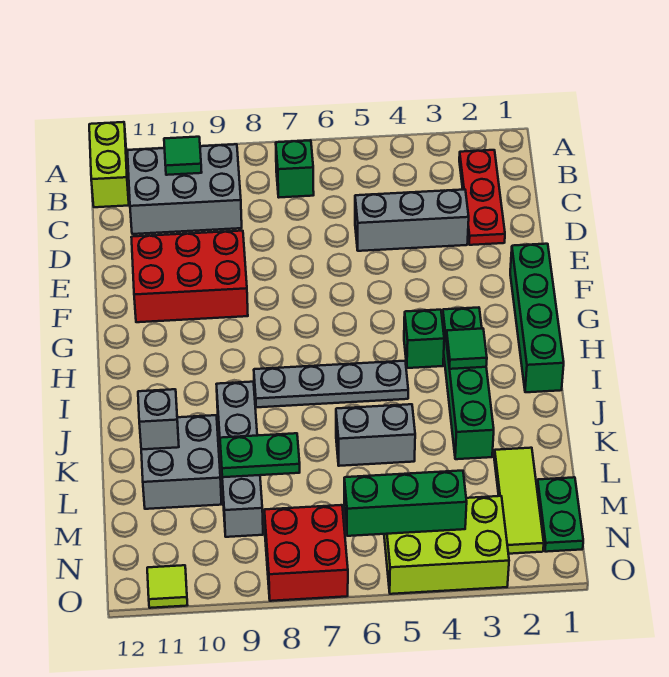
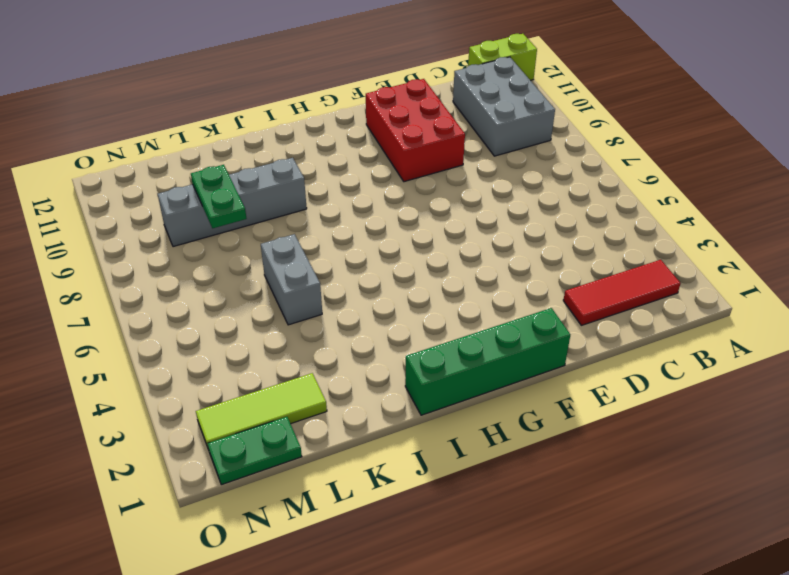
red 1x3 tile [563,260,681,325] -> red 1x3 plate [459,150,505,245]
none -> green 1x1 brick [276,140,314,197]
none -> grey 1x3 brick [355,190,469,251]
none -> green 1x4 brick [442,307,494,459]

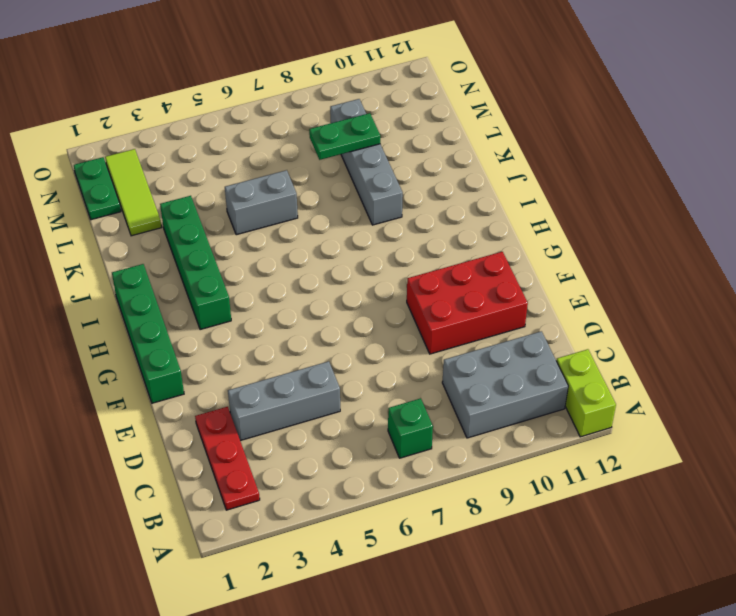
none -> green 1x1 brick [404,310,444,368]
none -> grey 1x4 plate [254,361,408,407]
none -> grey 2x2 brick [141,415,221,509]

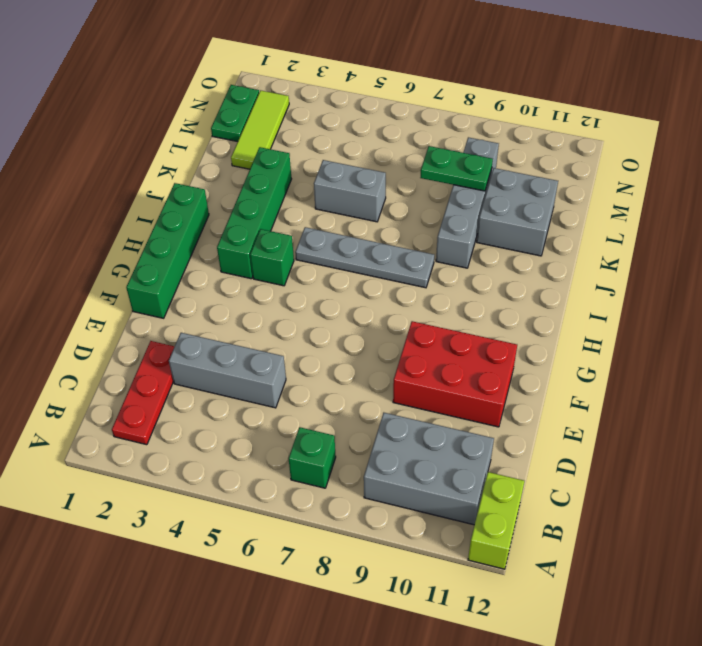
none -> lime 2x3 brick [384,496,509,594]
none -> red 2x2 brick [264,505,348,601]
none -> lime 1x1 tile [147,565,187,608]

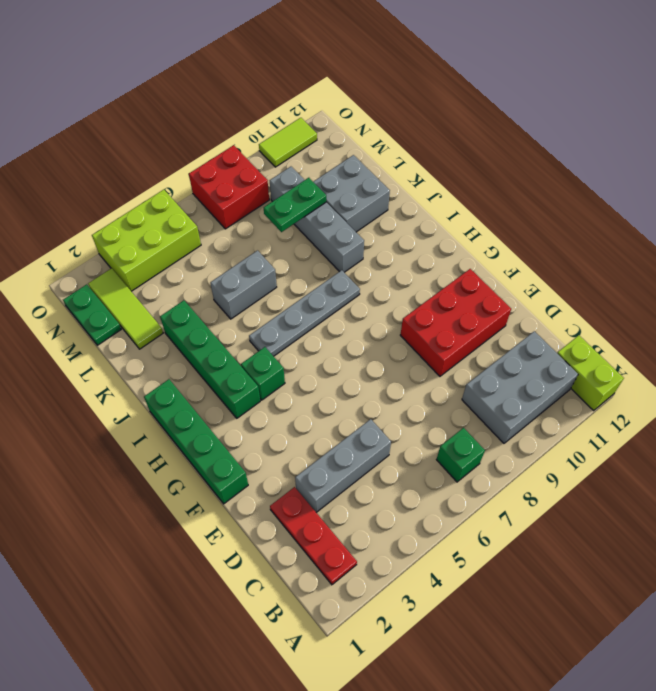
lime 1x2 tile [259,118,317,167] -> lime 1x1 tile [147,565,187,608]
none -> green 1x1 tile [164,137,202,175]
none -> green 1x1 tile [446,329,487,369]
none -> grey 1x1 brick [138,389,179,450]

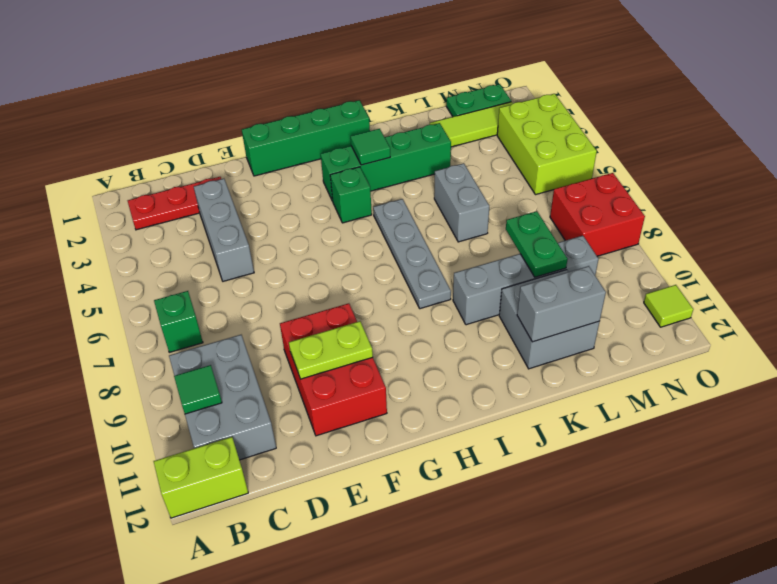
lime 1x2 plate [289,321,373,379] -> none
grey 1x2 brick [517,266,606,342] -> grey 1x1 brick [138,389,179,450]
none -> green 1x3 brick [344,471,467,536]

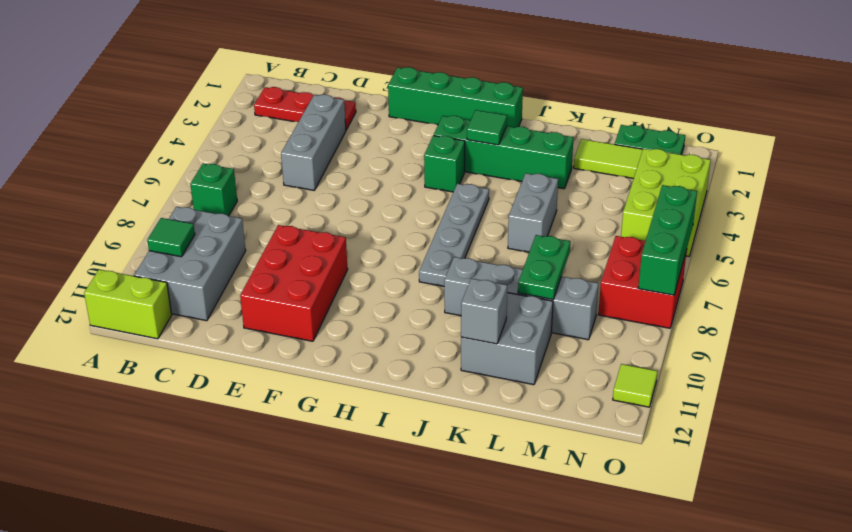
green 1x3 brick [638,185,697,295] -> green 1x3 brick moved to [344,471,467,536]

